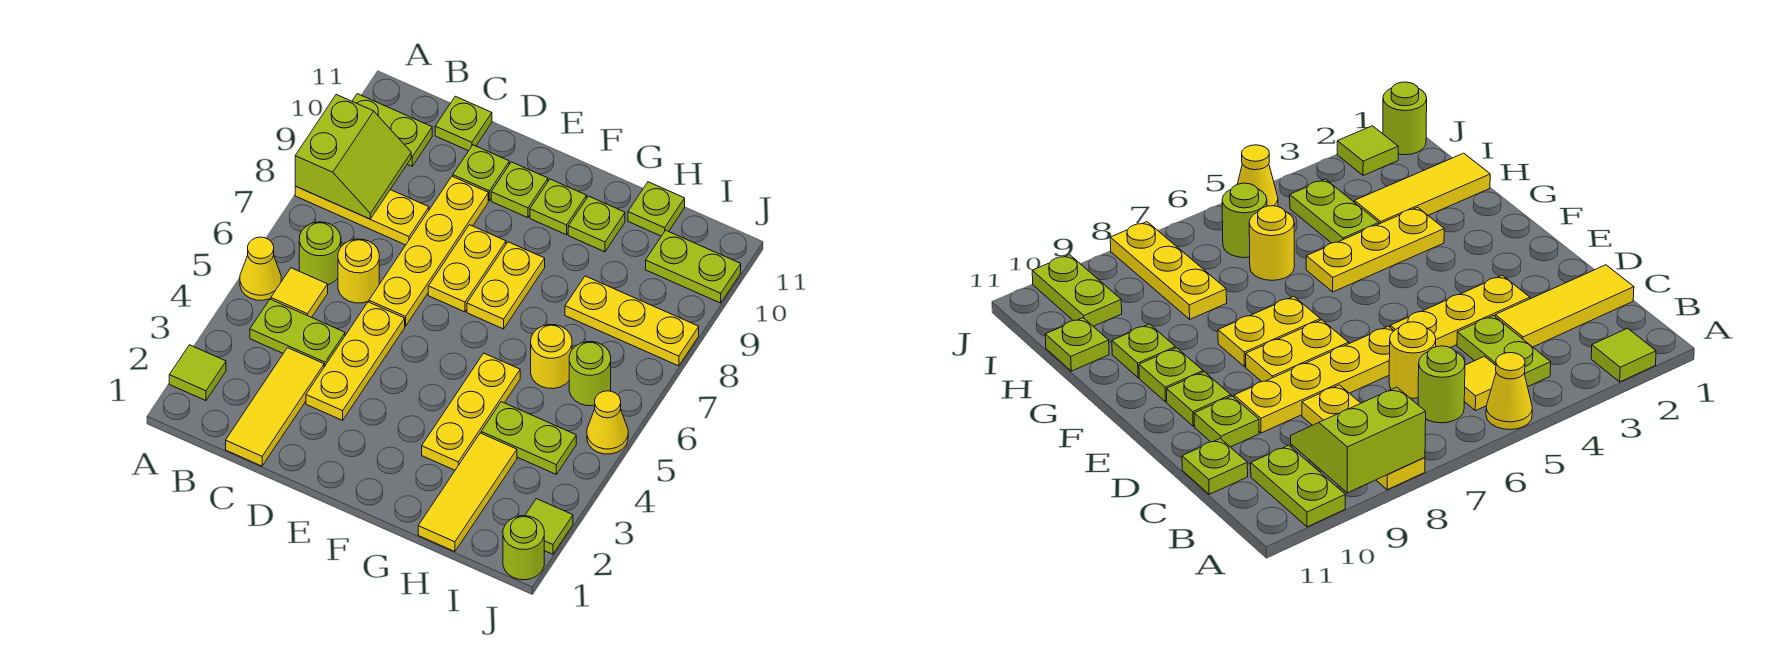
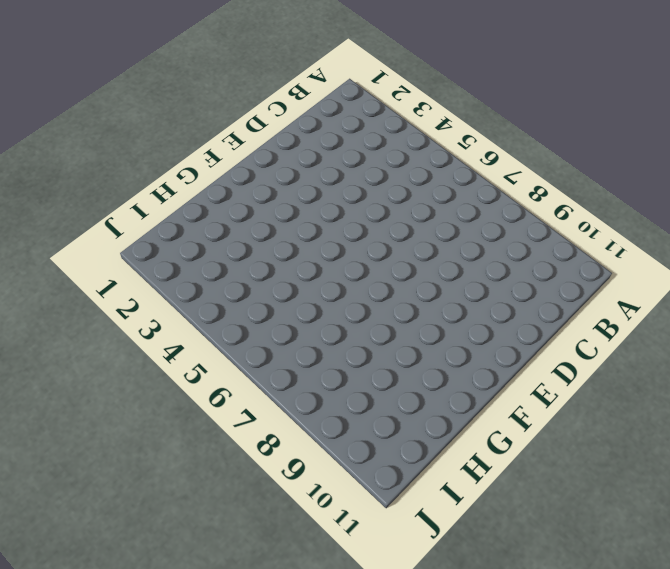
none -> lime 1x1 tile [169,345,226,401]
none -> yellow 1x1 cone [240,237,281,300]
none -> yellow 1x3 plate [295,186,429,245]
none -> lime 1x2 plate [352,94,432,166]

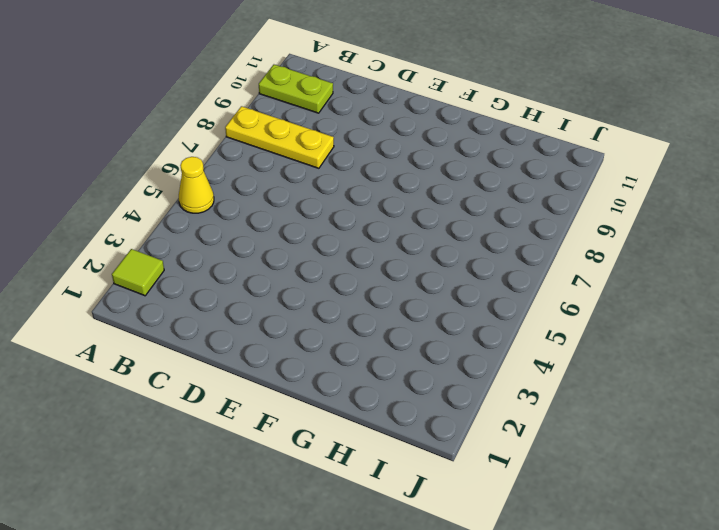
none -> lime 1x2 plate [250,299,345,367]
none -> yellow 1x1 tile [271,268,328,317]
none -> lime 1x1 round brick [299,222,341,285]
none -> yellow 1x3 tile [226,348,324,466]

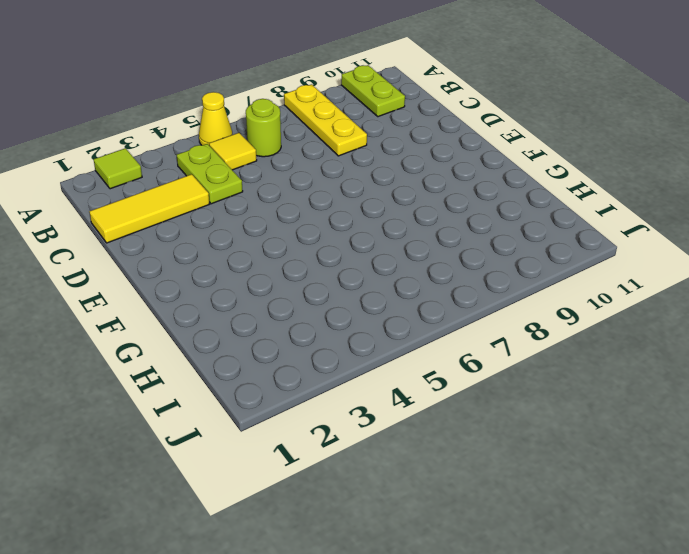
none -> yellow 1x1 round brick [338,239,379,303]
none -> lime 1x1 plate [435,96,492,151]
none -> yellow 1x3 plate [306,302,405,420]
none -> yellow 1x4 plate [369,176,488,326]

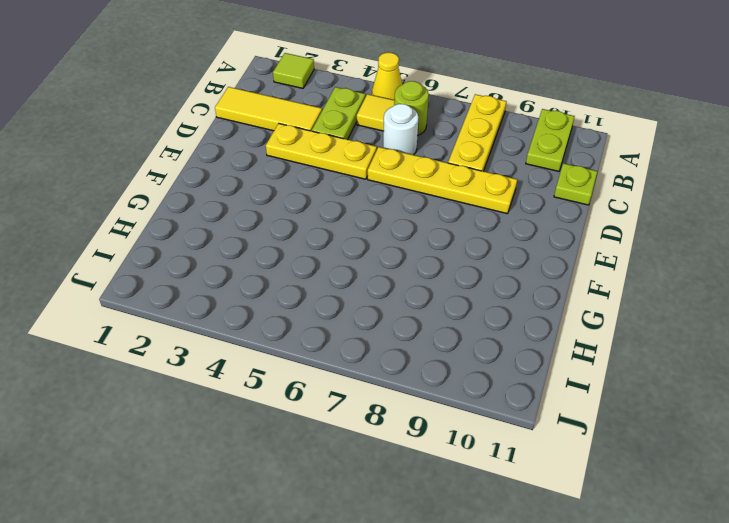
white 1x1 round brick [383,104,418,155] -> yellow 1x1 round brick [338,239,379,303]
none -> lime 1x1 plate [453,145,509,200]
none -> yellow 1x2 plate [428,225,506,312]
none -> lime 1x1 plate [491,162,548,218]
none -> yellow 1x2 plate [467,242,545,329]

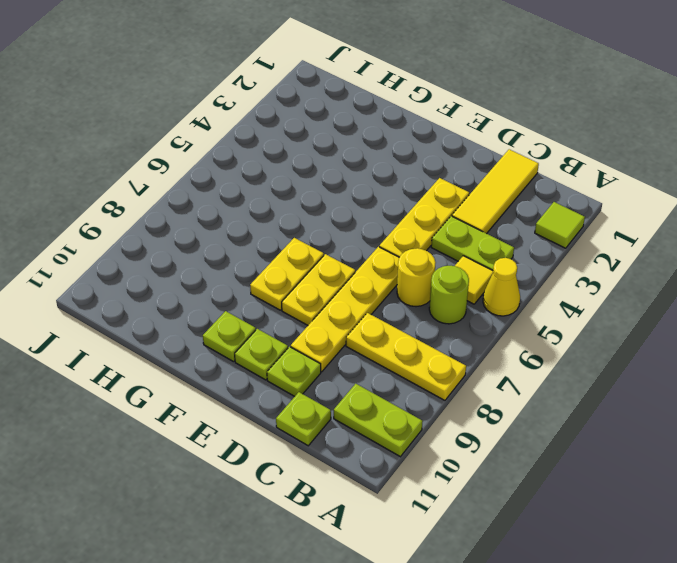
none -> yellow 1x3 plate [422,353,520,470]
none -> lime 1x1 plate [568,196,625,252]
none -> yellow 1x3 tile [418,433,517,552]
none -> lime 1x2 plate [481,402,576,474]

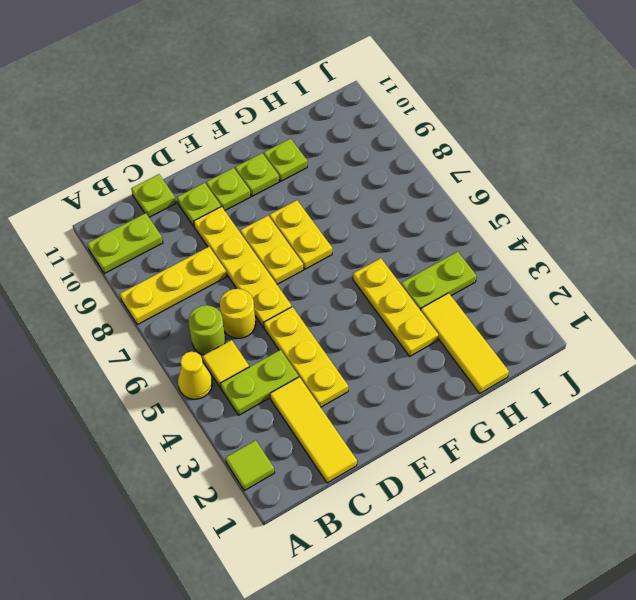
none -> yellow 1x1 round brick [531,325,572,389]
none -> yellow 1x3 plate [565,276,699,366]
none -> lime 1x1 plate [628,182,685,236]
none -> lime 1x1 round brick [569,342,611,406]

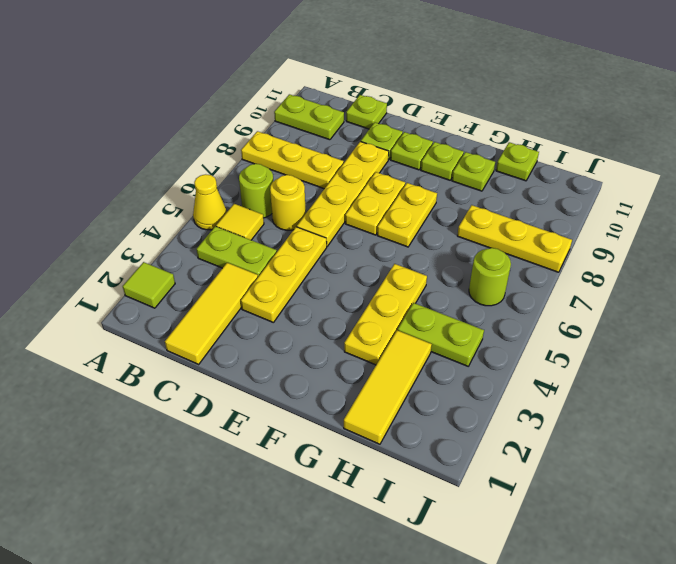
none -> yellow 1x1 round brick [531,325,572,389]
none -> lime 1x2 plate [646,230,741,303]
none -> lime 1x1 round brick [503,516,544,580]
none -> lime 1x1 tile [525,499,573,554]

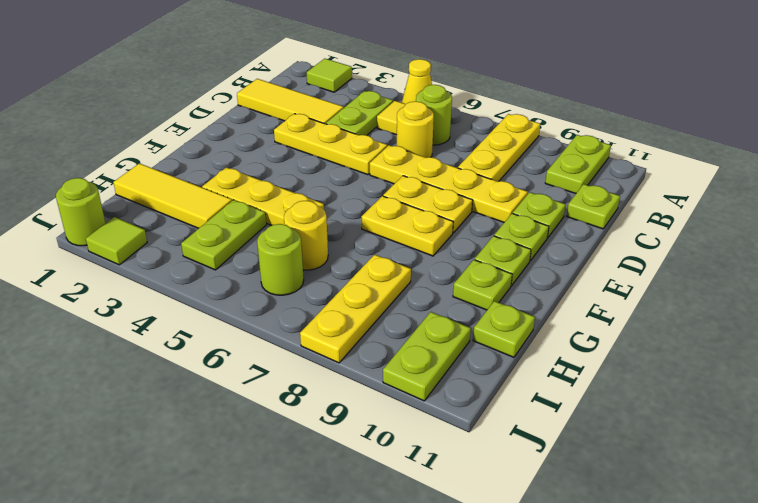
none -> yellow 1x1 cone [587,391,628,454]
none -> lime 2x2 slope [295,95,411,219]

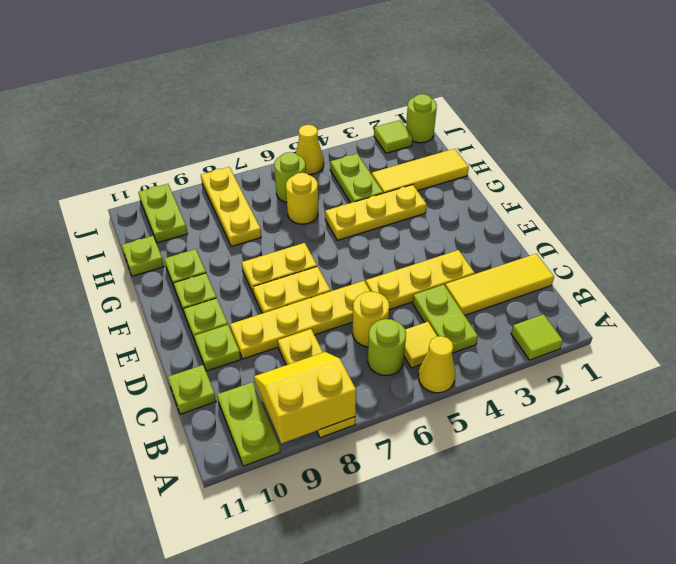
yellow 2x2 slope [254,352,356,444] -> lime 2x2 slope [295,95,411,219]

